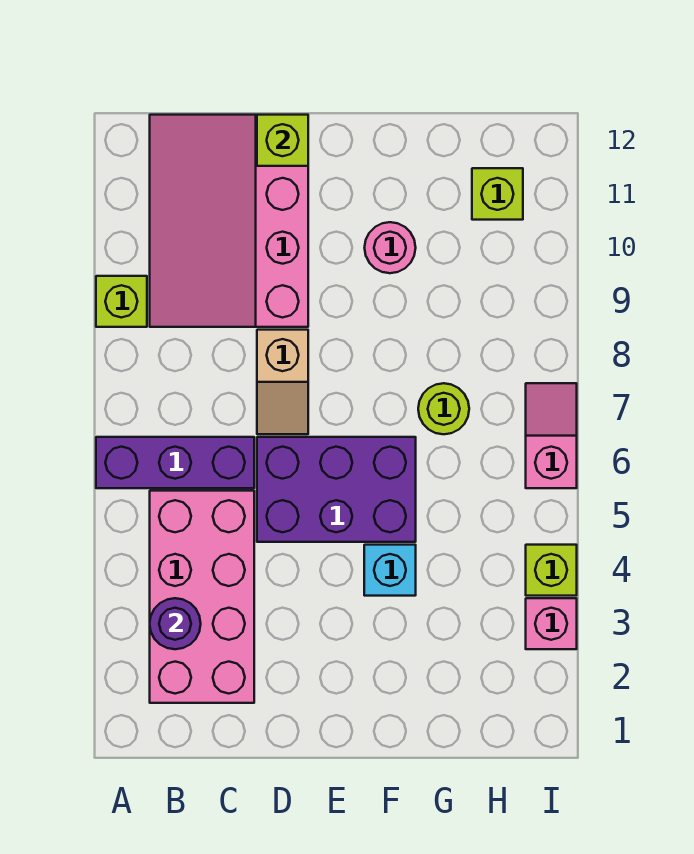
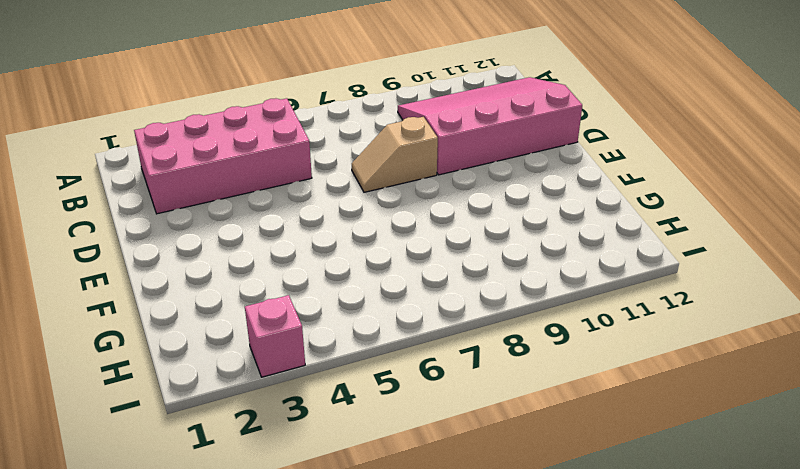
none -> purple 1x3 brick [96,437,254,488]
none -> lime 1x1 brick [96,276,147,327]
none -> purple 2x3 brick [257,437,416,542]

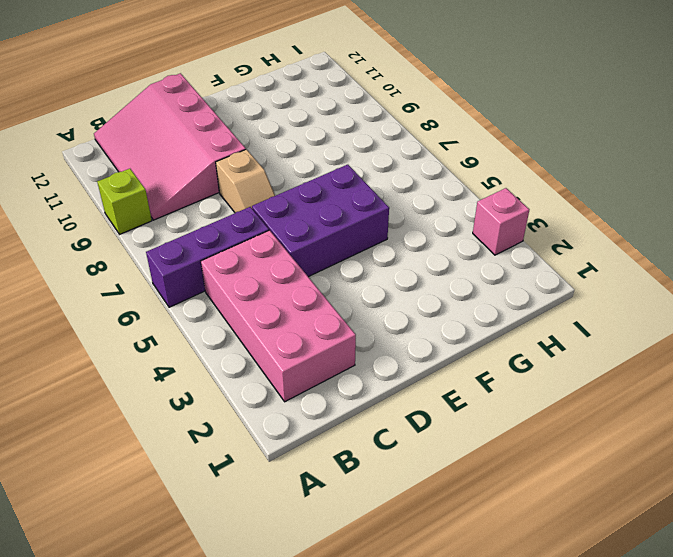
none -> cyan 1x1 brick [364,545,416,596]
none -> pink 1x1 round brick [365,222,416,273]
none -> lime 1x1 round brick [418,383,469,434]

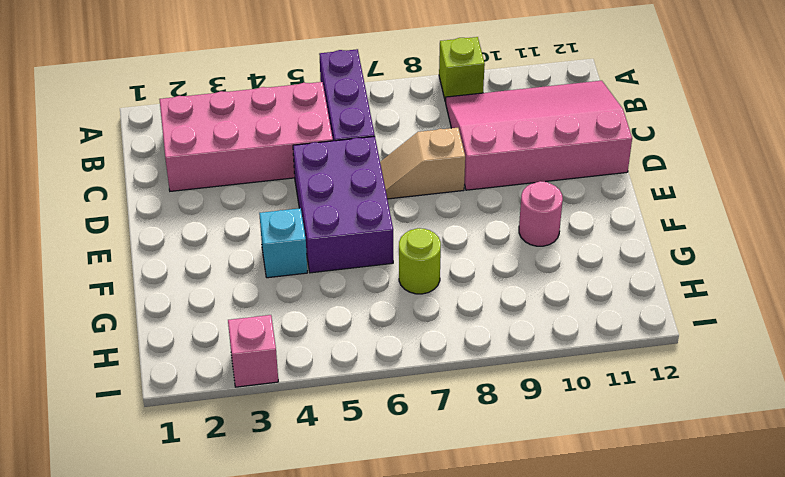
none -> lime 1x1 brick [472,168,523,220]
none -> lime 1x1 brick [526,545,577,596]
none -> pink 1x2 slope [526,383,577,488]

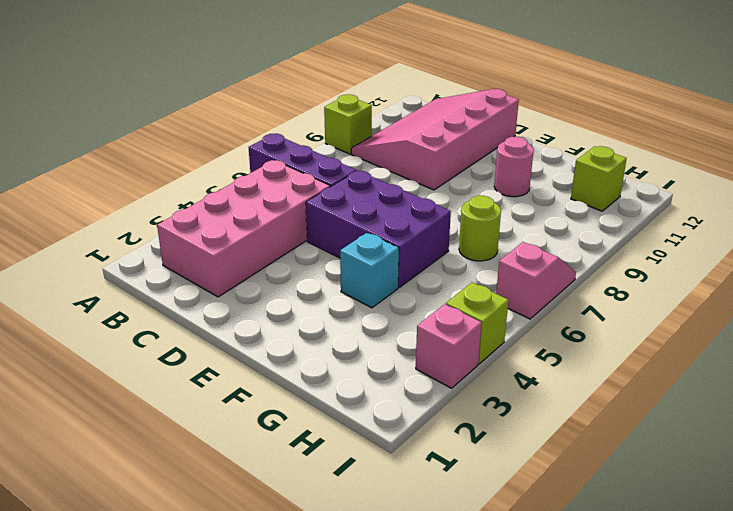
none -> tan 1x2 slope [257,330,308,434]
none -> purple 1x1 round brick [150,598,201,649]
none -> lime 1x1 brick [257,115,308,166]

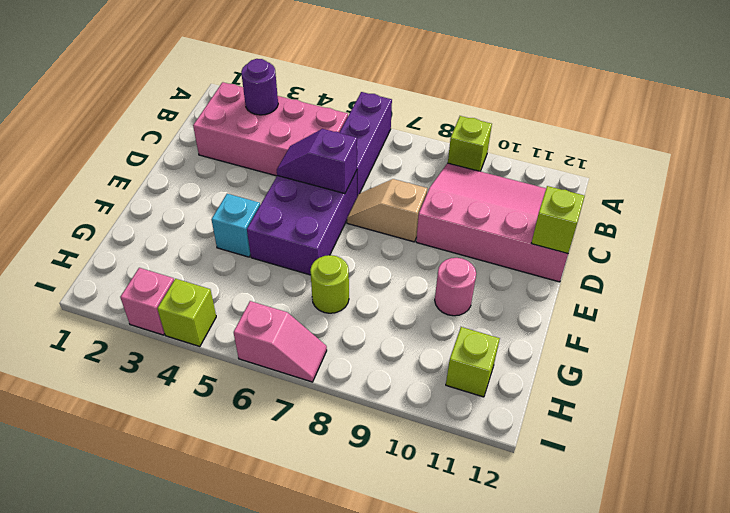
purple 1x2 slope [277,129,357,194] -> none

